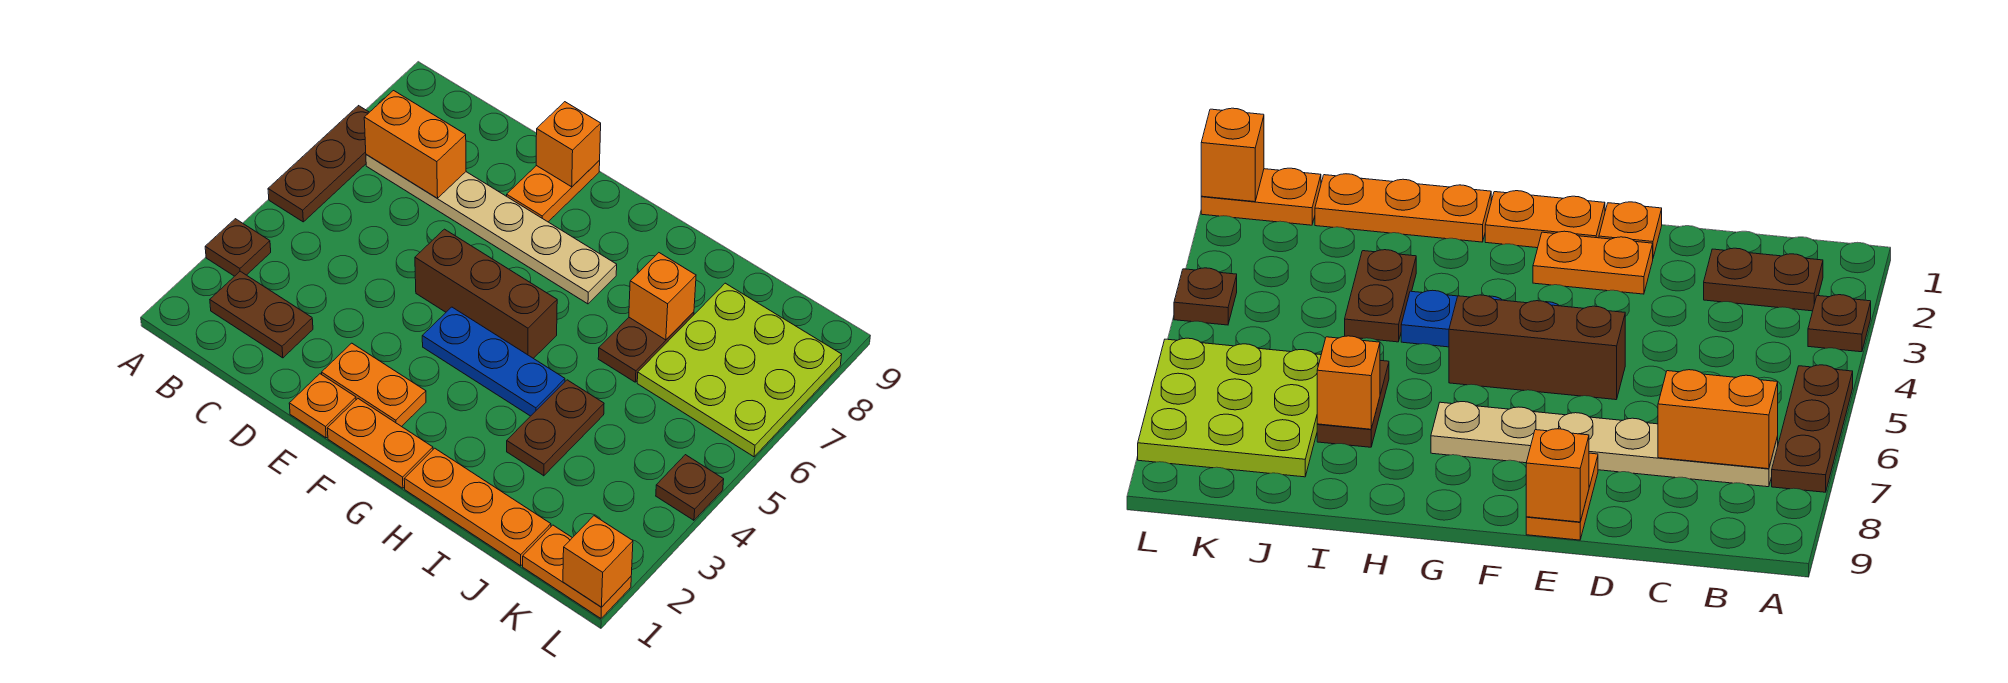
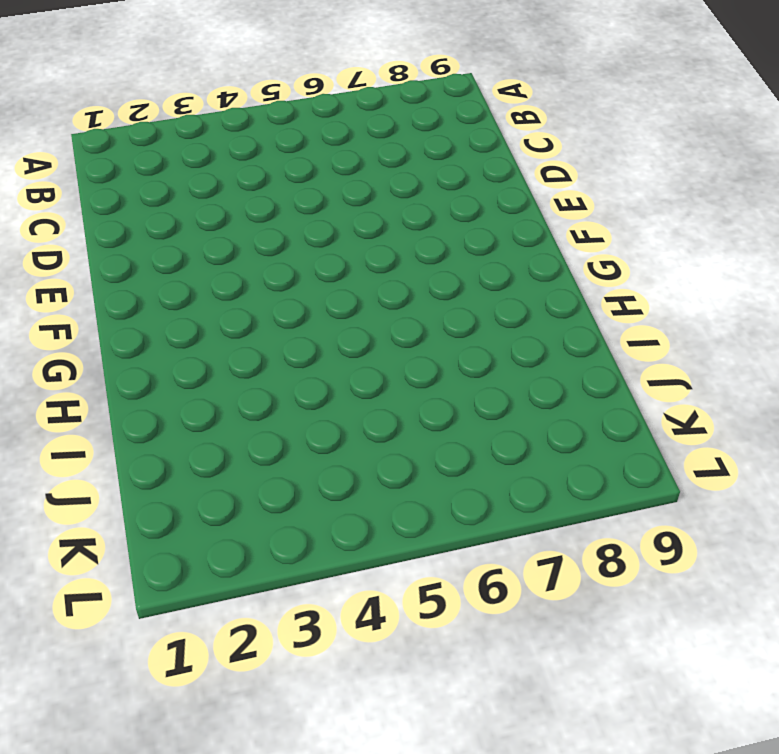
none -> brown 1x1 plate [205,219,271,276]
none -> brown 1x3 plate [268,106,369,222]
none -> brown 1x2 plate [210,271,313,358]

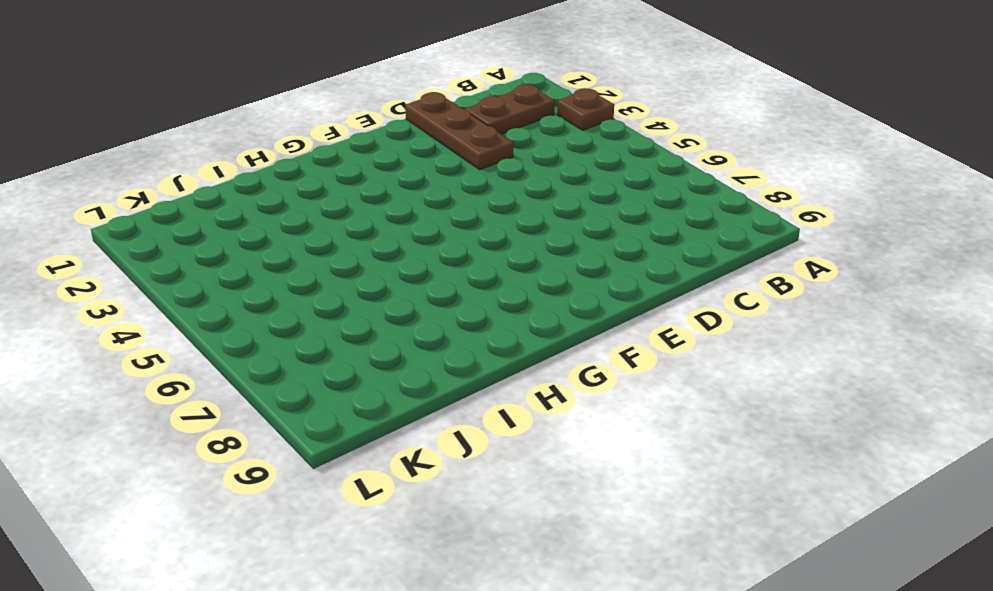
brown 1x3 plate [405,92,513,170] -> brown 1x3 plate moved to [268,106,369,222]
none -> tan 1x6 plate [366,155,617,304]
none -> orange 1x1 plate [289,374,356,438]
none -> orange 1x2 plate [322,343,426,427]

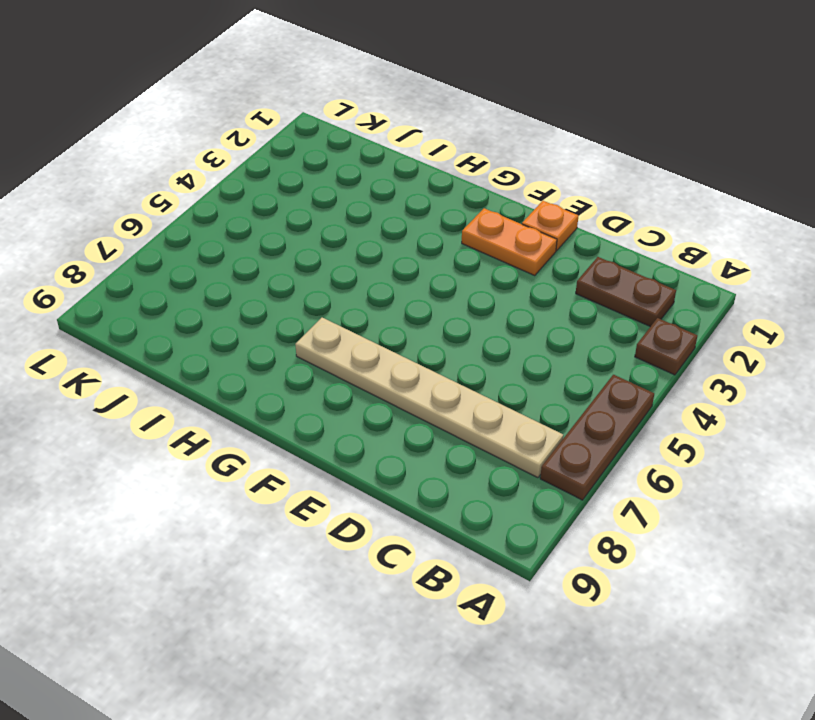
none -> brown 1x3 brick [415,229,557,358]
none -> orange 1x2 plate [507,161,600,222]
none -> orange 1x2 plate [327,399,433,488]

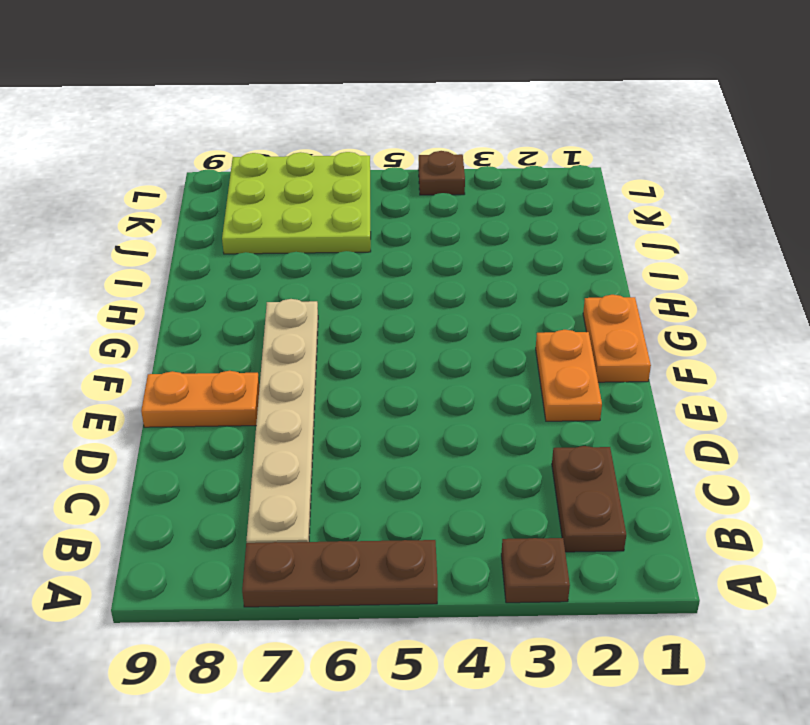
none -> orange 1x1 plate [289,374,356,438]
none -> brown 1x3 brick [415,229,557,358]
none -> blue 1x3 plate [422,307,565,416]

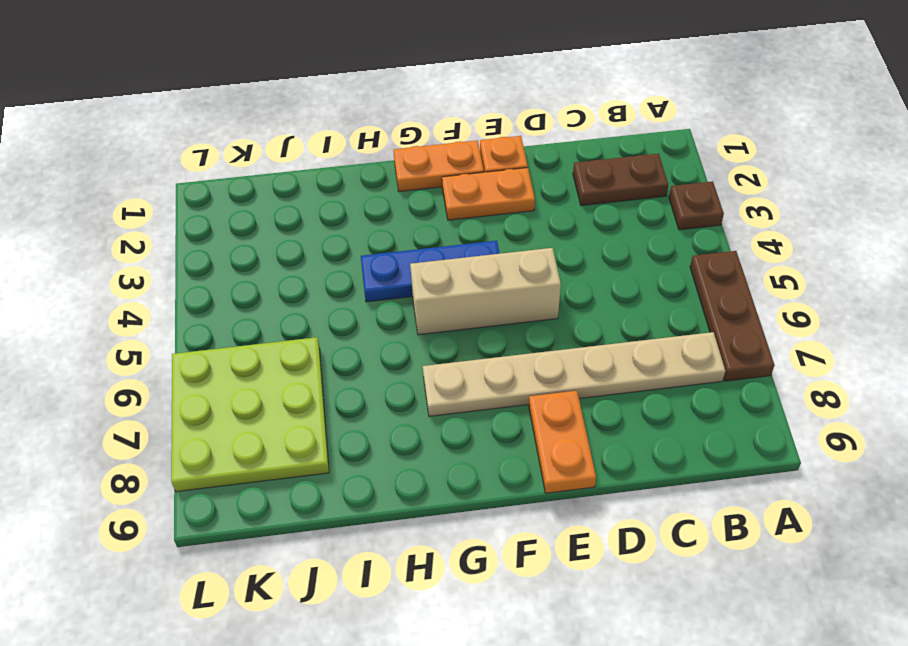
tan 1x3 brick [410,248,561,335] -> brown 1x3 brick [415,229,557,358]
none -> orange 1x3 plate [404,448,551,566]
none -> brown 1x2 plate [507,380,604,476]
none -> brown 1x2 plate [598,312,694,382]

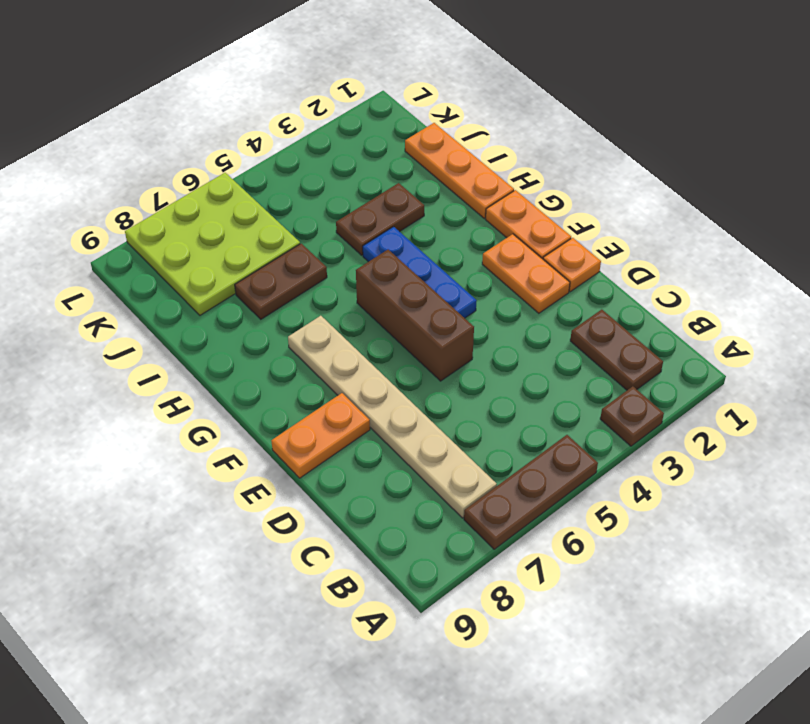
none -> orange 1x2 plate [523,525,631,618]
none -> brown 1x1 plate [656,455,724,520]
none -> orange 1x2 brick [364,91,466,198]

